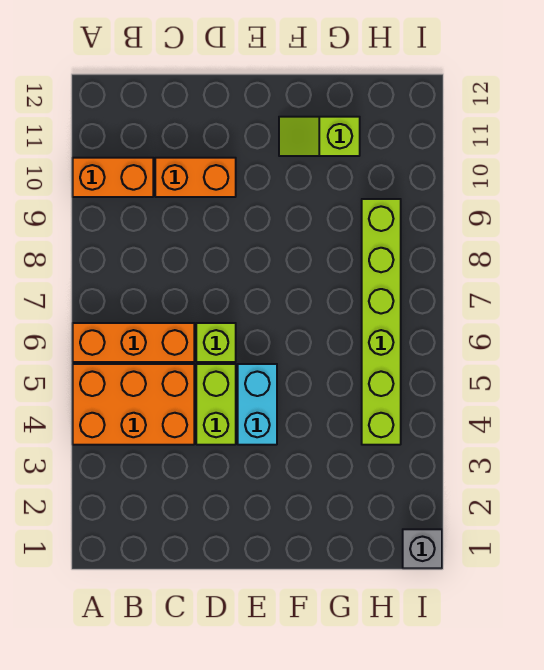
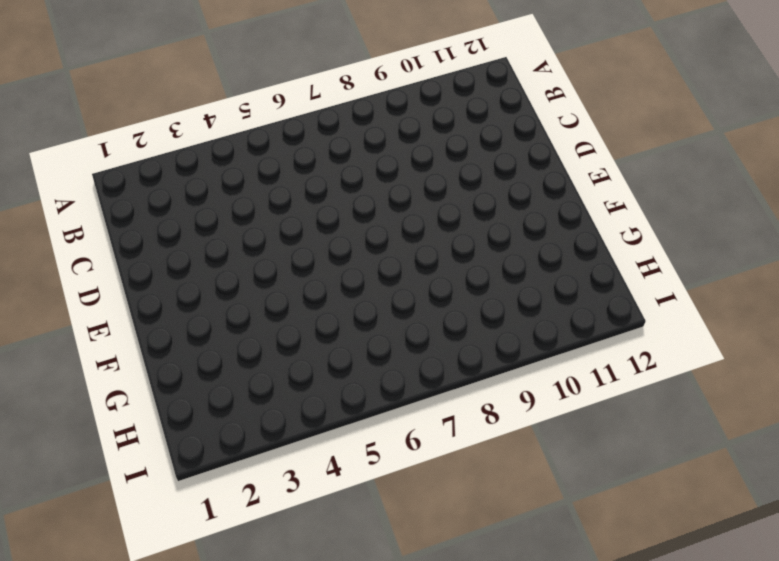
none -> orange 2x3 brick [73,364,194,445]
none -> orange 1x3 brick [73,323,194,362]

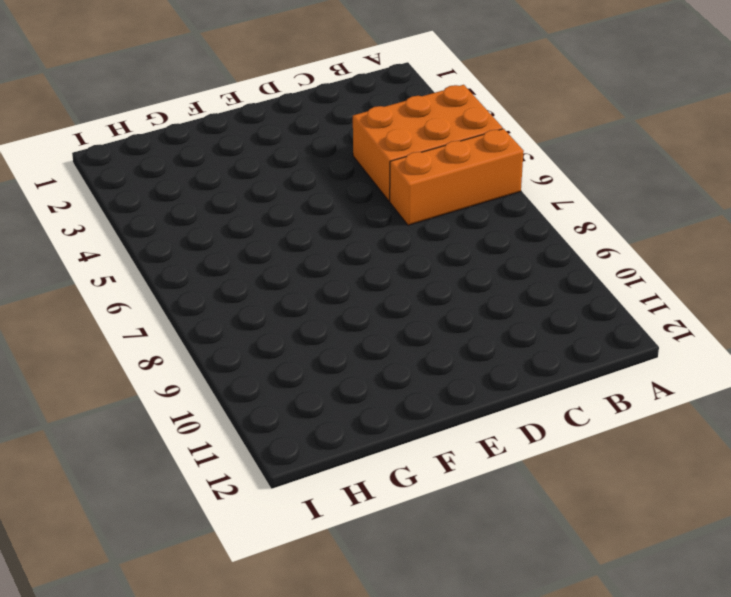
none -> orange 1x2 brick [73,158,153,197]
none -> orange 1x2 brick [155,158,236,197]

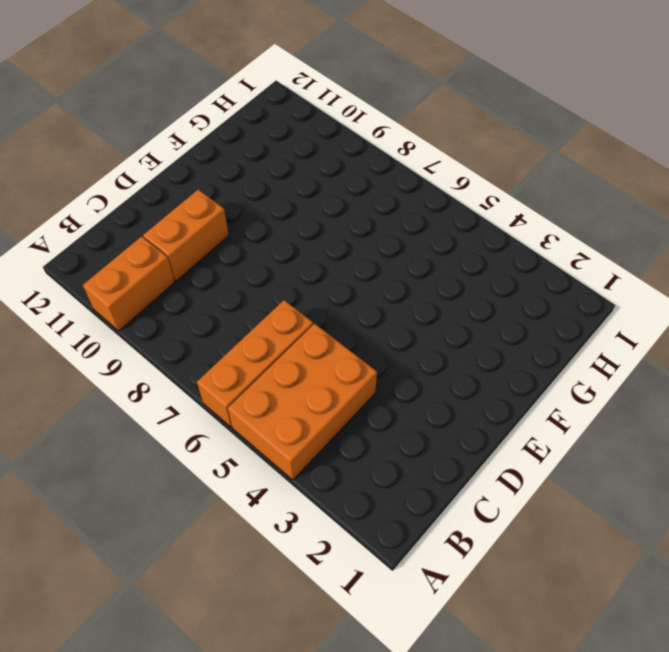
none -> lime 1x2 brick [196,364,236,445]
none -> lime 1x1 brick [196,323,236,362]

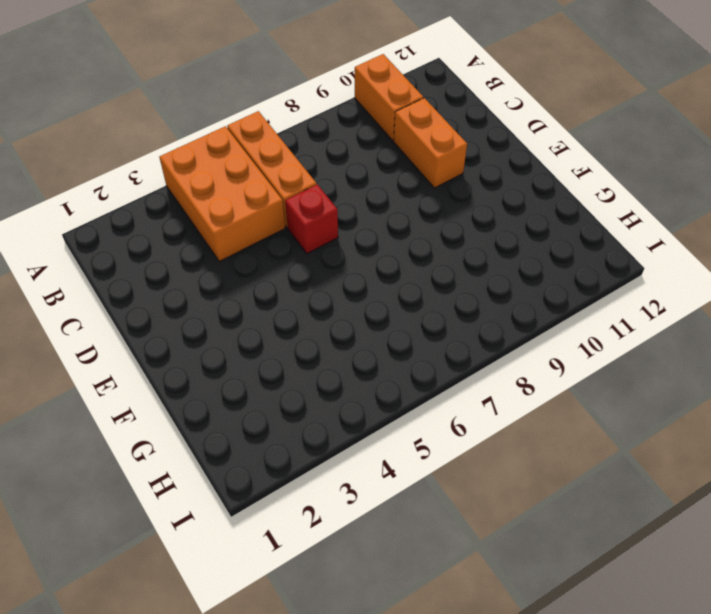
red 1x1 brick [285,184,338,254] -> lime 1x1 brick [196,323,236,362]
none -> lime 1x2 brick [196,364,236,445]
none -> cyan 1x2 brick [238,364,277,445]

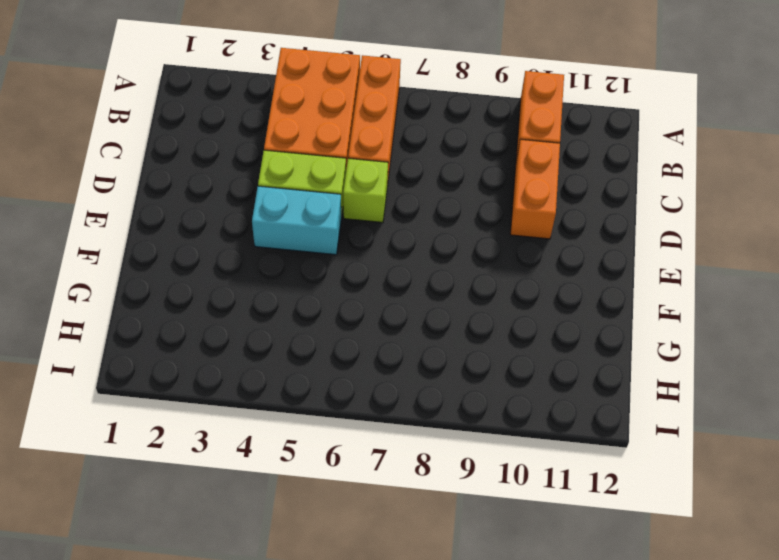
none -> lime 1x2 slope [279,117,360,156]
none -> lime 1x6 brick [362,199,401,445]

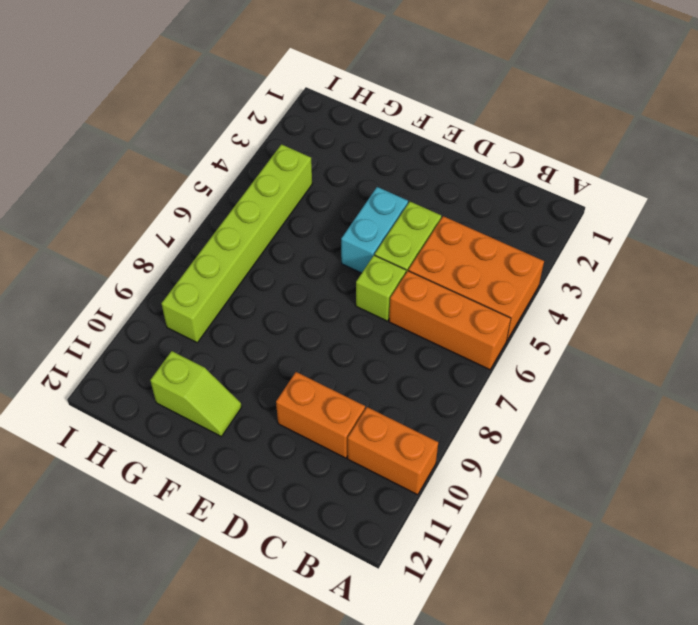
none -> grey 1x1 brick [403,529,442,568]

